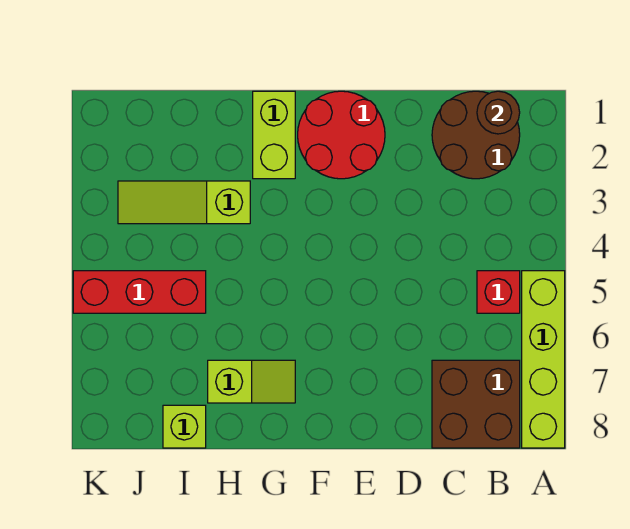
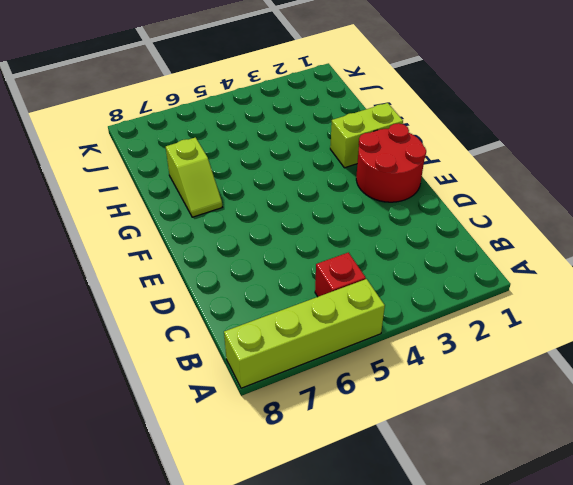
none -> brown 2x2 round brick [432,91,520,179]
none -> brown 2x2 brick [432,360,520,448]

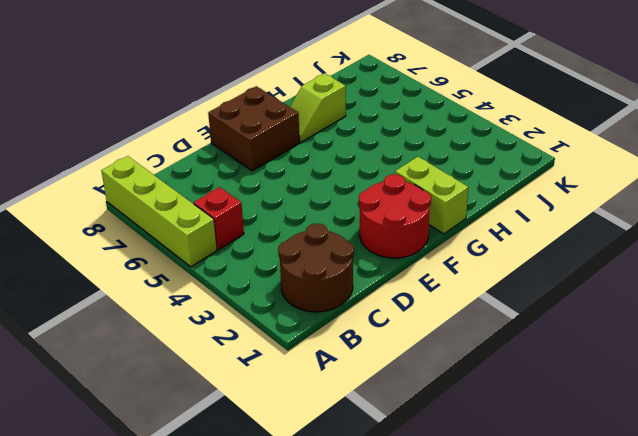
brown 2x2 brick [208,86,300,171] -> brown 2x2 brick moved to [432,360,520,448]
none -> lime 1x3 slope [118,181,250,224]
none -> red 1x3 brick [73,271,206,313]

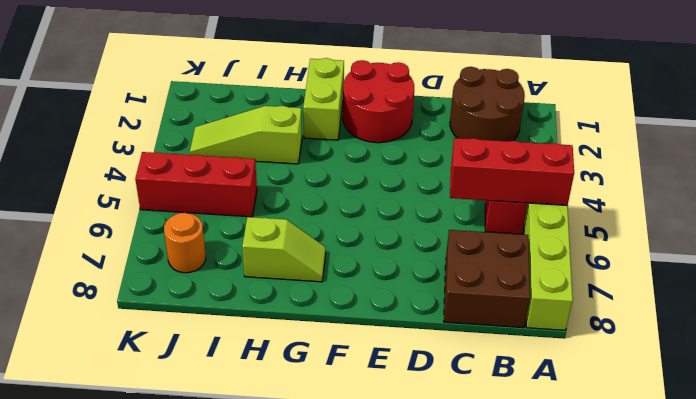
red 1x3 brick [450,138,574,206] -> none
orange 1x1 round brick [164,213,206,273] -> none
none -> lime 1x1 brick [163,405,206,448]
none -> brown 1x1 round brick [477,91,520,134]

